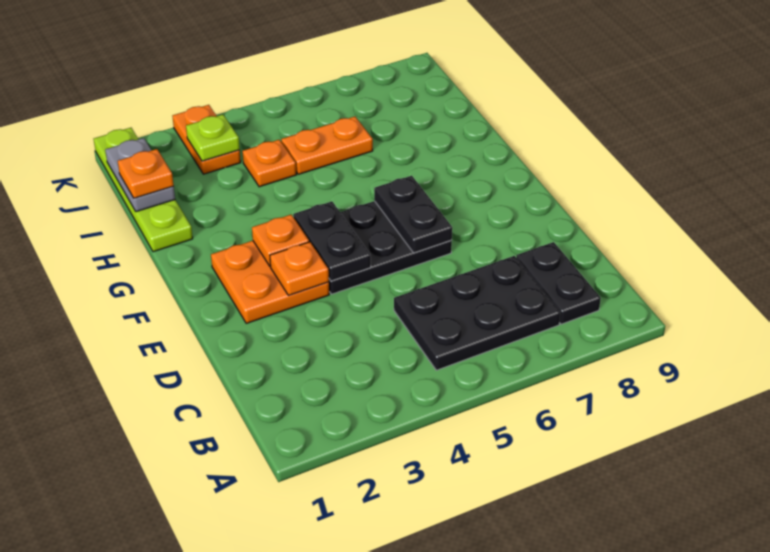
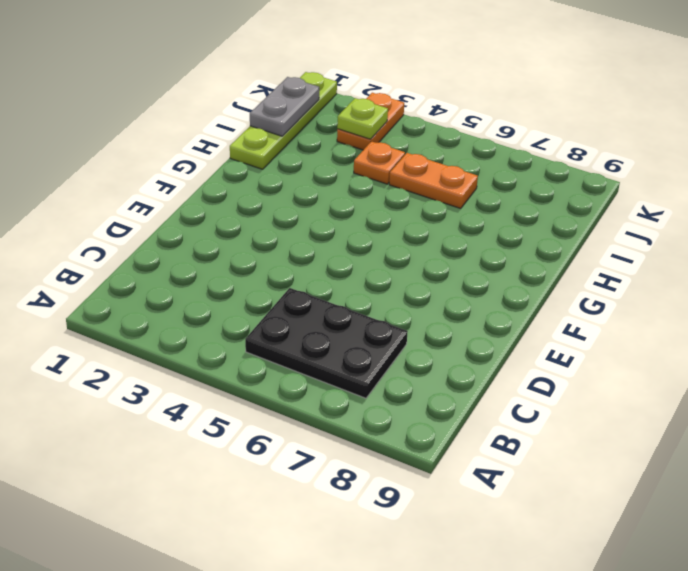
none -> black 1x2 plate [516,242,601,324]
none -> orange 2x2 plate [211,241,329,323]
none -> black 2x3 plate [329,201,452,294]

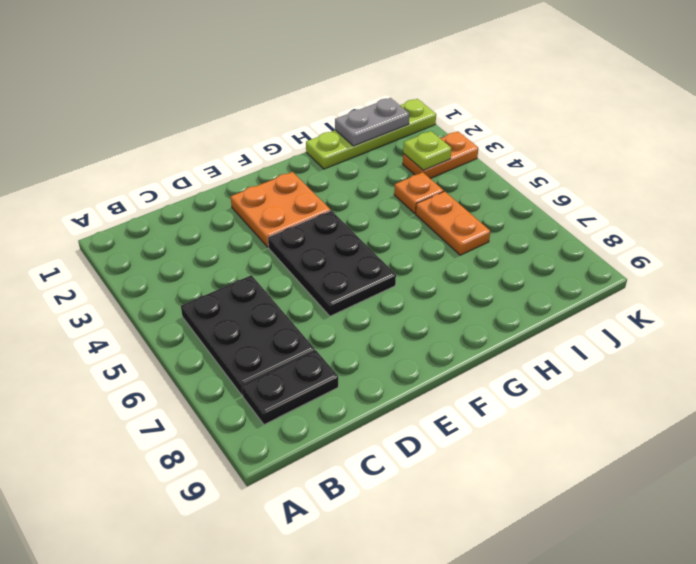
none -> orange 1x1 plate [270,242,329,295]
none -> black 1x2 plate [293,201,371,281]
none -> black 1x2 plate [374,176,452,253]

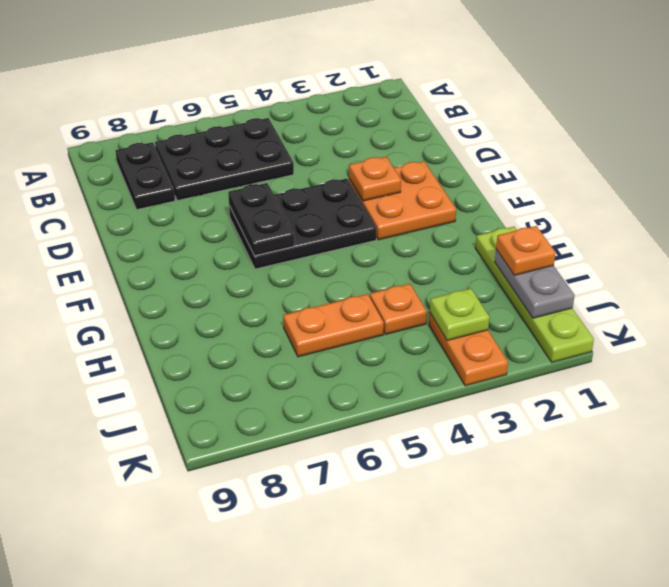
none -> black 1x2 plate [293,201,371,281]
none -> orange 1x1 plate [252,215,309,267]

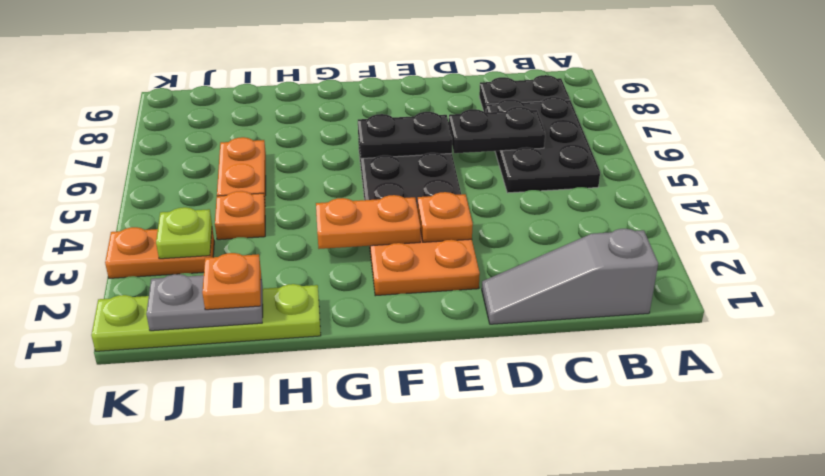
grey 1x3 slope [482,229,658,324] -> none
black 1x2 plate [449,107,545,153] -> black 1x2 plate moved to [293,201,371,281]
orange 1x2 plate [316,195,420,249] -> orange 1x1 plate [252,215,309,267]

